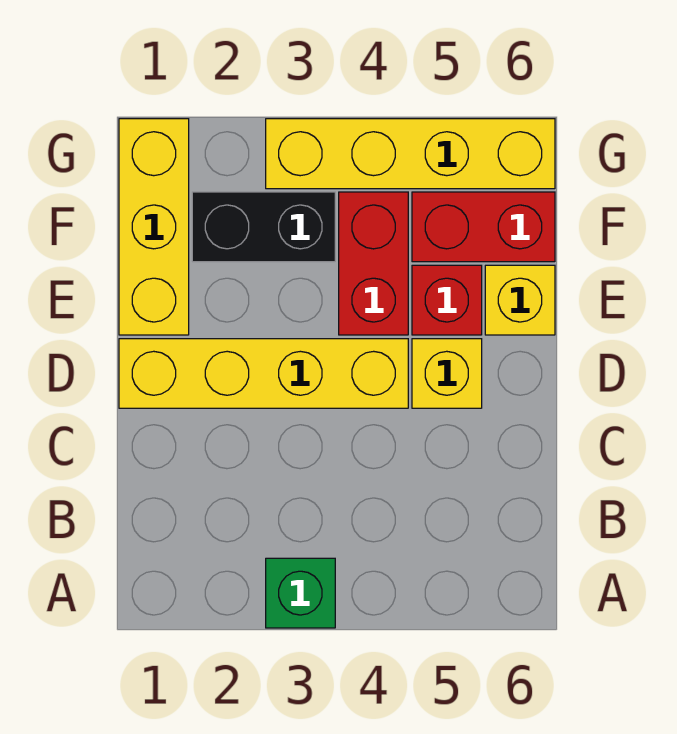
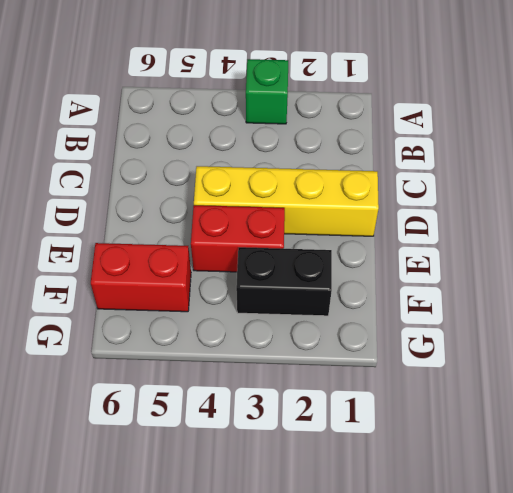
red 1x2 brick [191,205,285,272] -> red 1x2 brick turned to [339,192,408,335]
none -> yellow 1x1 brick [412,339,482,408]
none -> yellow 1x3 brick [119,119,189,335]

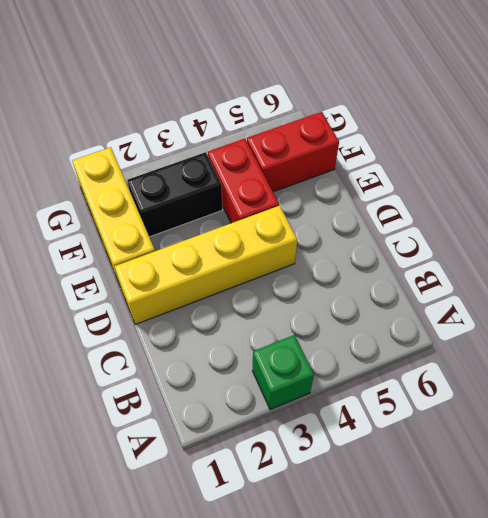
none -> yellow 1x1 brick [412,339,482,408]
none -> red 1x1 brick [412,265,482,335]

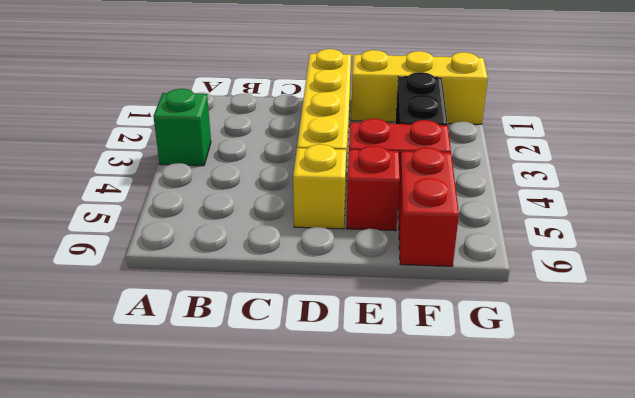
none -> yellow 1x1 brick [485,265,555,335]
none -> yellow 1x4 brick [266,119,555,189]

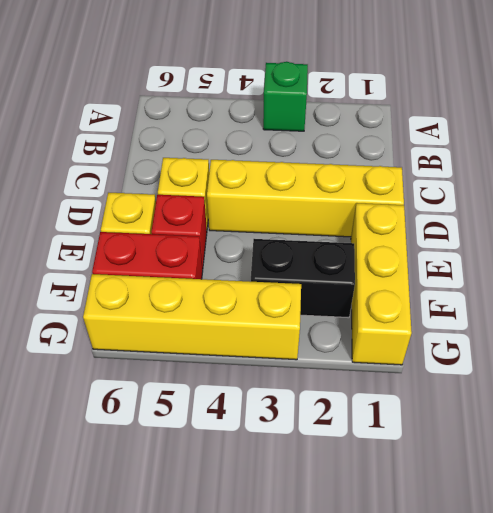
none -> red 1x2 brick [339,192,408,335]

